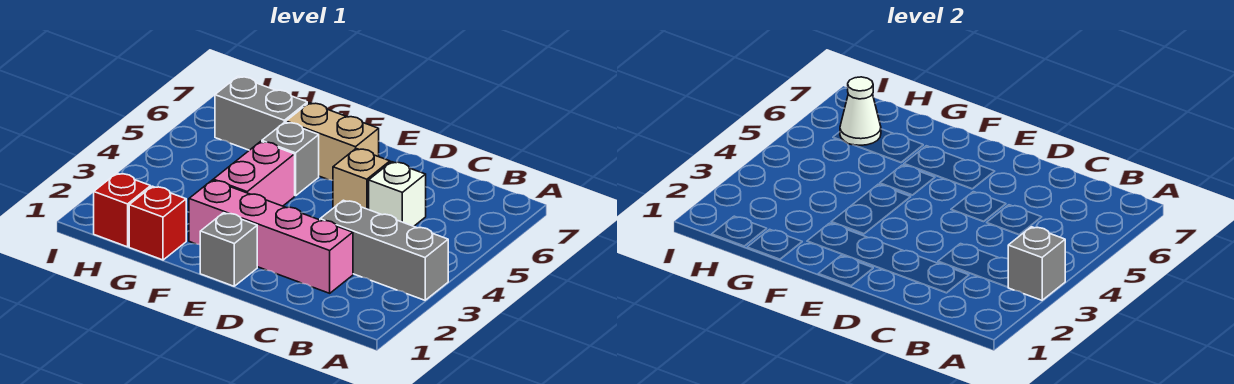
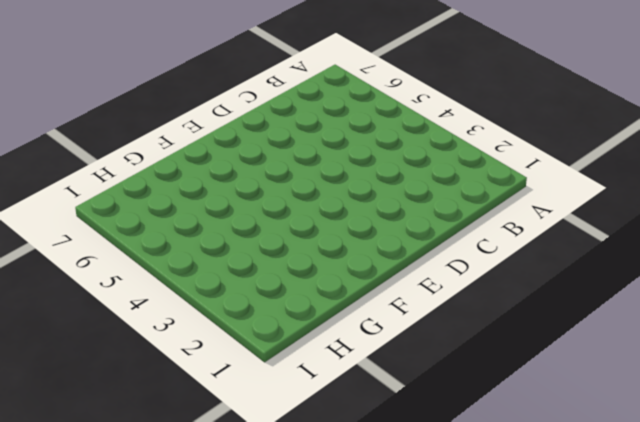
none -> grey 1x3 brick [320,200,448,300]
none -> pink 1x4 brick [189,180,353,293]
none -> white 1x1 brick [369,162,426,226]

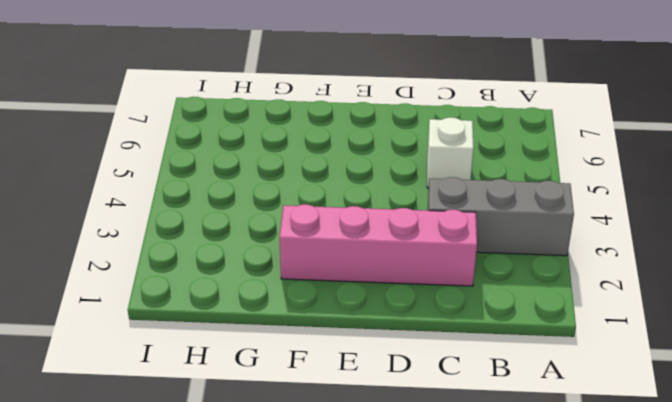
none -> tan 1x1 brick [333,149,390,210]
none -> grey 1x1 brick [200,213,257,286]
none -> tan 1x2 brick [286,103,379,180]

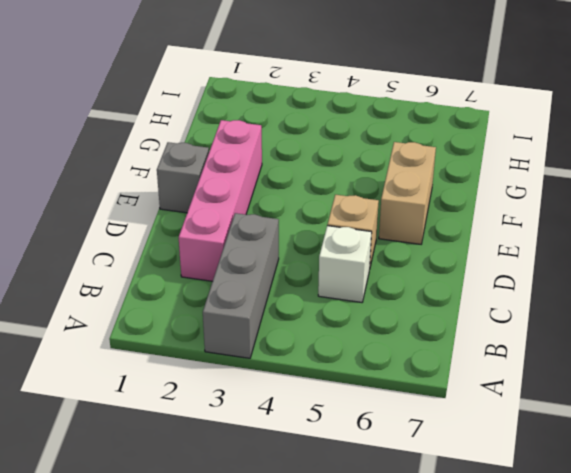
none -> pink 1x2 brick [213,141,295,206]
none -> grey 1x1 brick [262,122,319,196]
none -> red 1x1 brick [129,186,186,260]

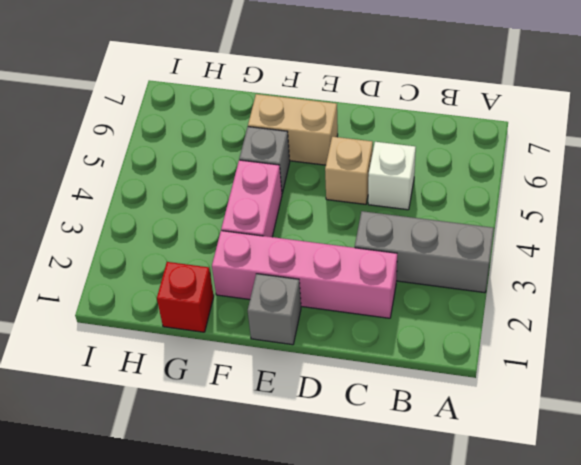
none -> grey 1x2 brick [215,76,307,150]
none -> red 1x1 brick [94,173,151,247]
none -> grey 1x1 brick [1008,227,1065,300]

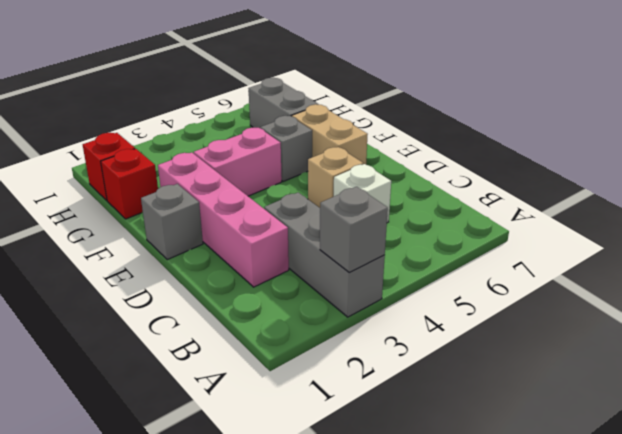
none -> white 1x1 cone [840,77,881,145]

